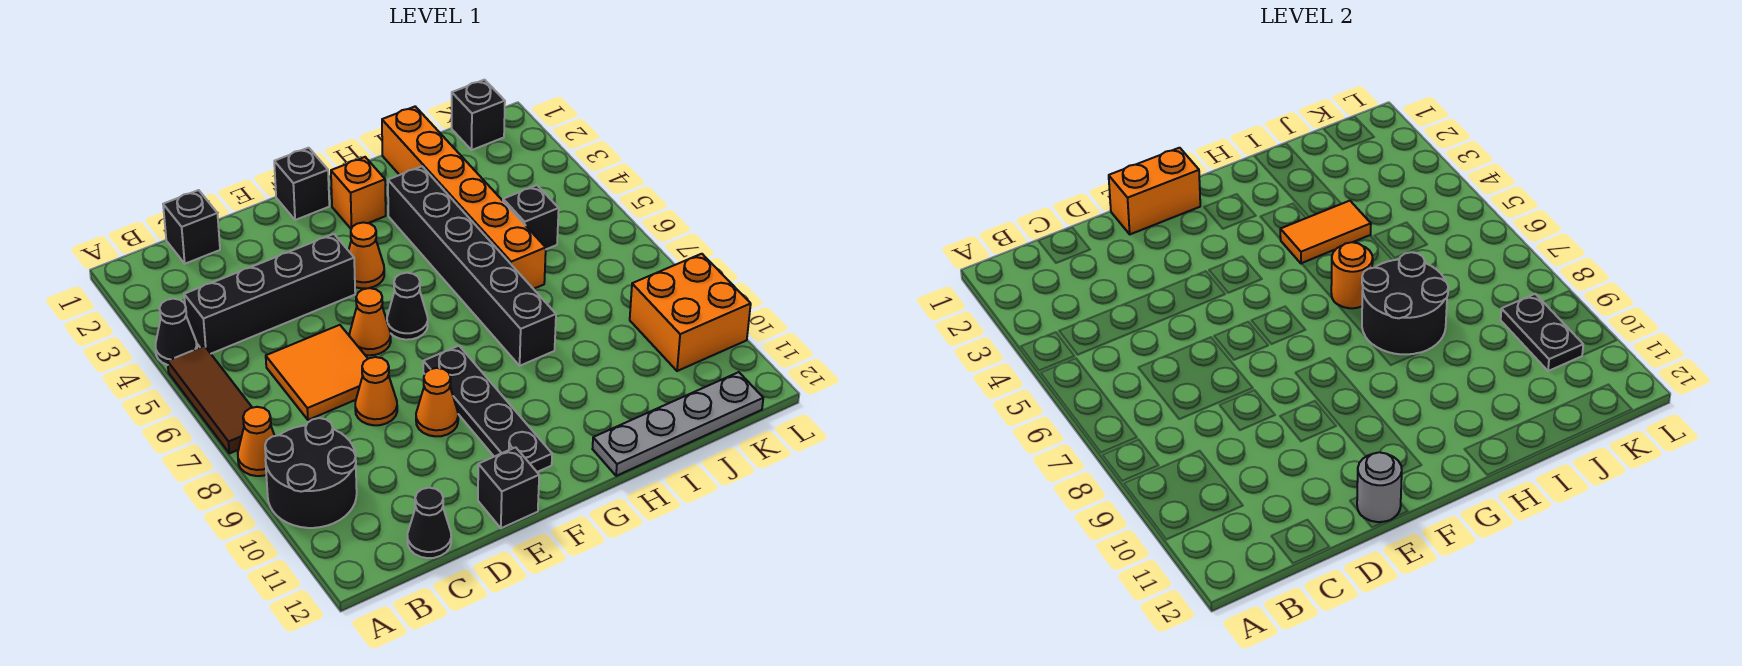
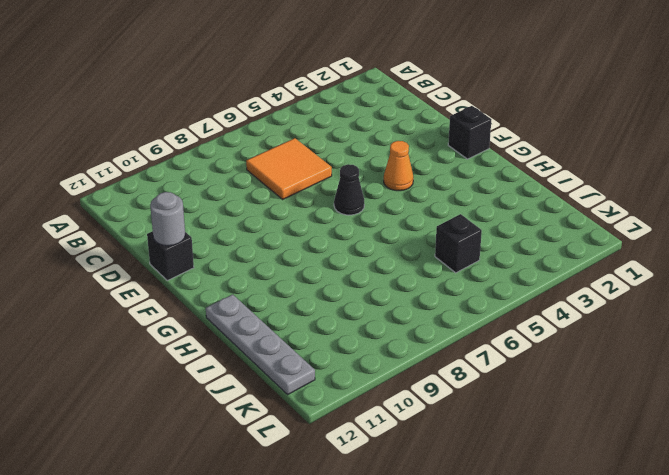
none -> black 1x1 cone [156,299,197,365]
none -> brown 1x3 tile [168,346,252,453]
none -> orange 1x1 cone [238,407,275,476]

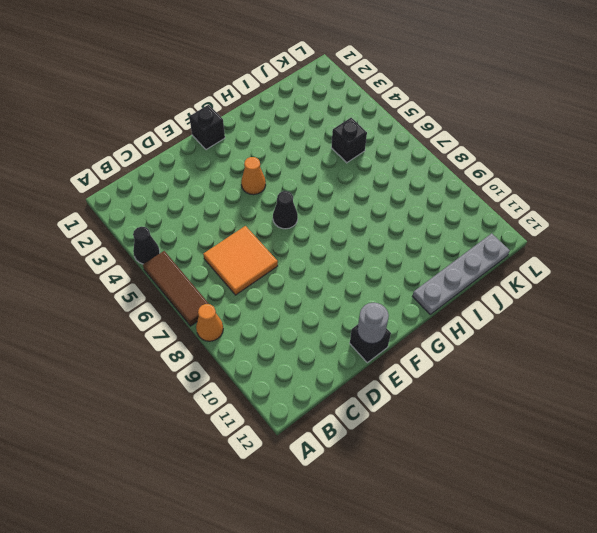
none -> black 2x2 round brick [265,418,357,528]
none -> black 1x4 brick [184,234,355,354]
none -> black 1x1 brick [163,190,220,264]

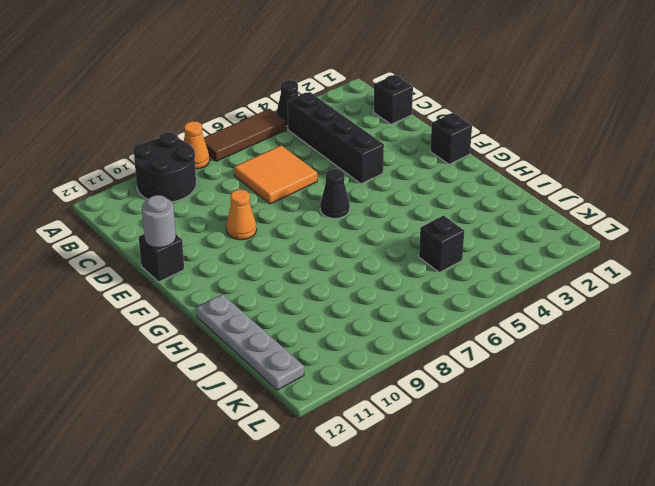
none -> black 1x1 cone [407,488,451,558]
none -> orange 1x1 cone [355,357,397,425]
none -> orange 1x1 cone [350,288,391,355]

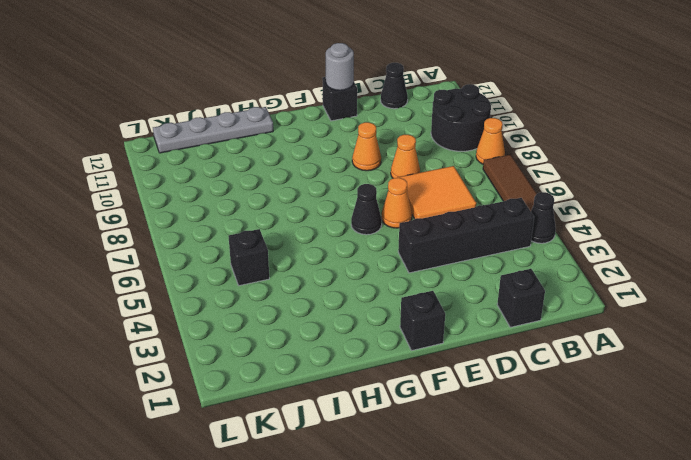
none -> orange 1x1 cone [349,222,384,289]
none -> black 1x4 plate [423,346,552,472]
none -> orange 1x1 brick [331,157,386,229]

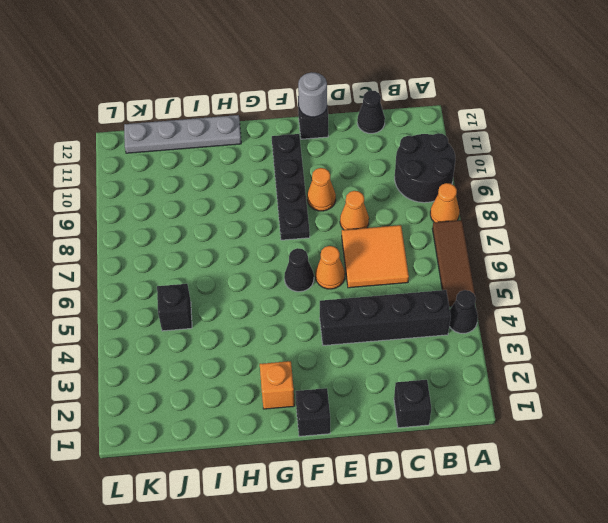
none -> orange 1x1 cone [349,222,384,289]
none -> black 1x6 brick [388,166,556,366]
none -> orange 1x6 brick [382,107,546,289]

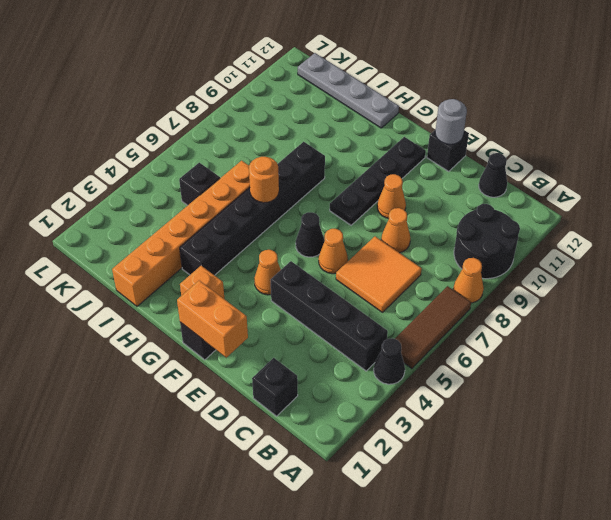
none -> black 1x1 brick [452,80,505,150]
none -> orange 2x2 brick [630,254,751,371]
none -> orange 1x2 tile [1280,201,1371,264]

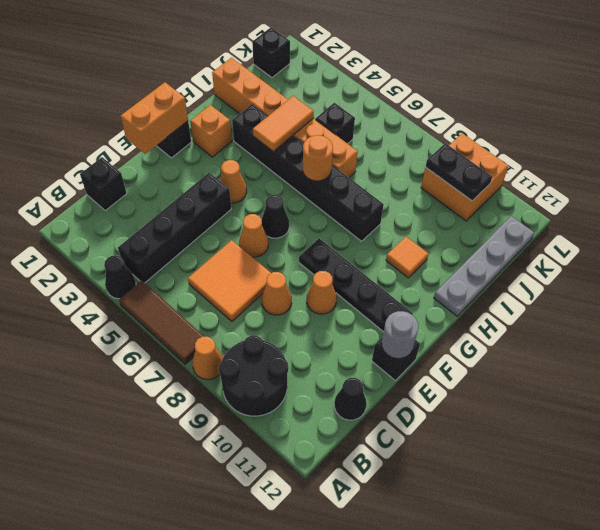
orange 1x1 tile [386,237,429,278] -> none
none -> black 2x2 round brick [1362,252,1448,354]

